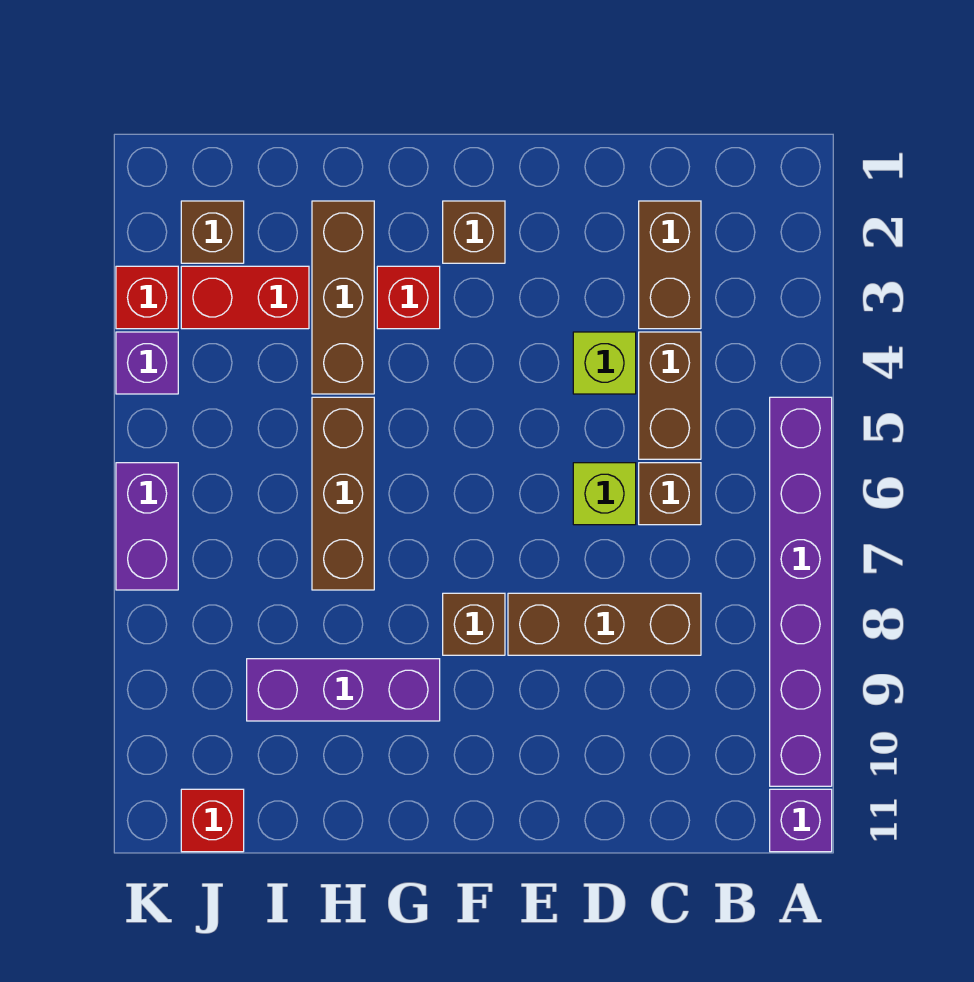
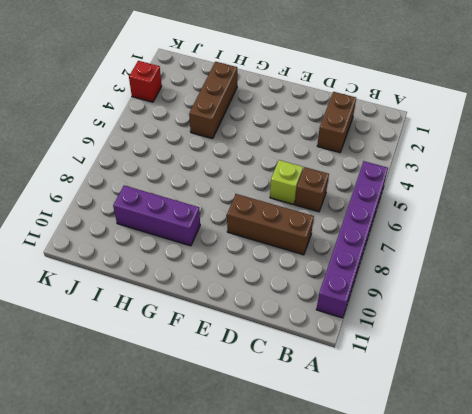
none -> purple 1x1 brick [770,789,832,852]
none -> brown 1x2 brick [639,332,701,459]
none -> lime 1x1 brick [573,332,636,394]

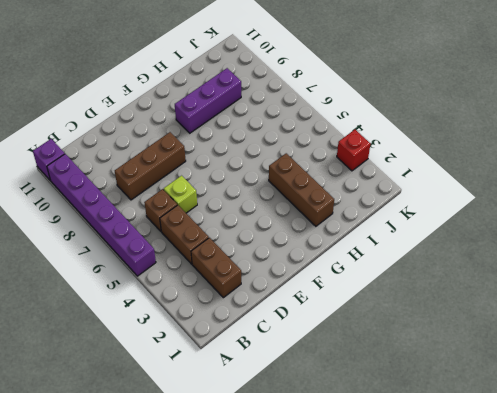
none -> lime 1x1 brick [573,332,636,394]
none -> brown 1x1 brick [443,201,505,263]
none -> brown 1x1 brick [443,593,505,655]

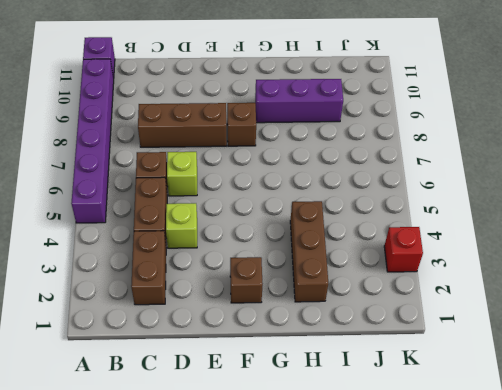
none -> red 1x1 brick [377,266,440,329]
none -> brown 1x3 brick [312,397,374,590]
none -> red 1x2 brick [181,266,309,329]

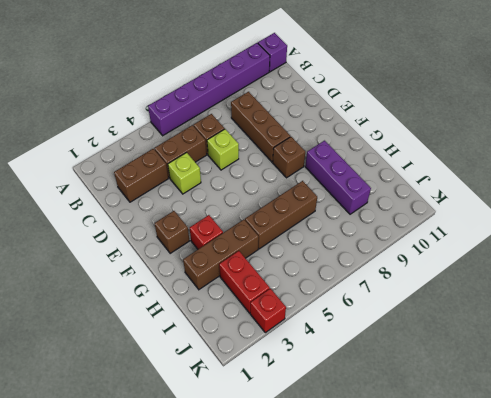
none -> brown 1x1 brick [181,201,244,263]
none -> red 1x1 brick [181,789,244,852]
none -> purple 1x1 brick [116,332,178,394]

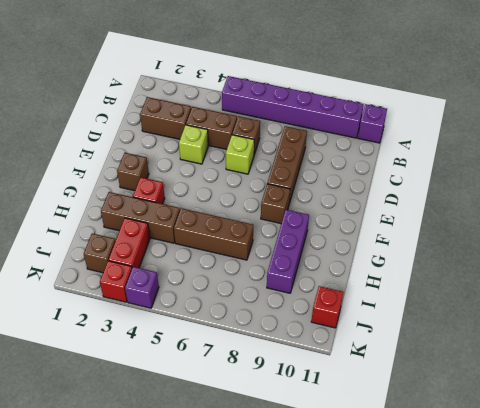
none -> purple 1x2 brick [116,463,178,590]

